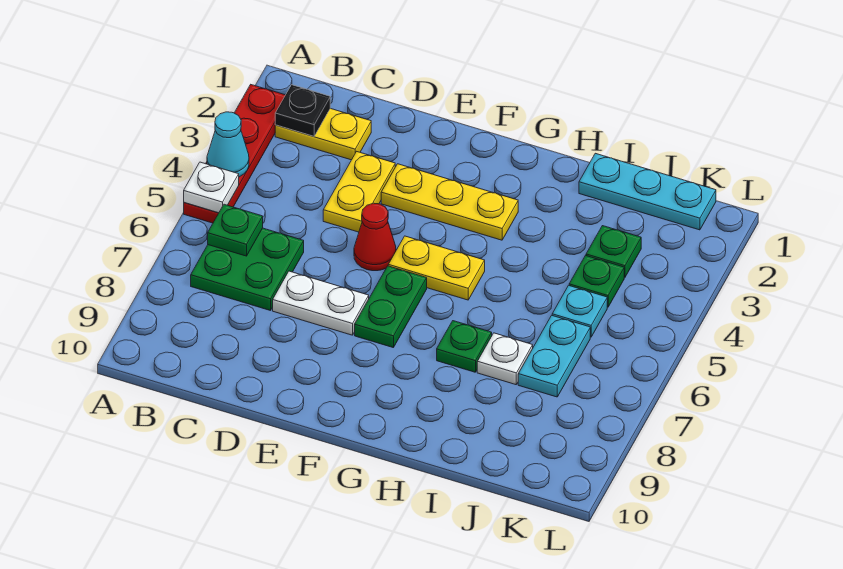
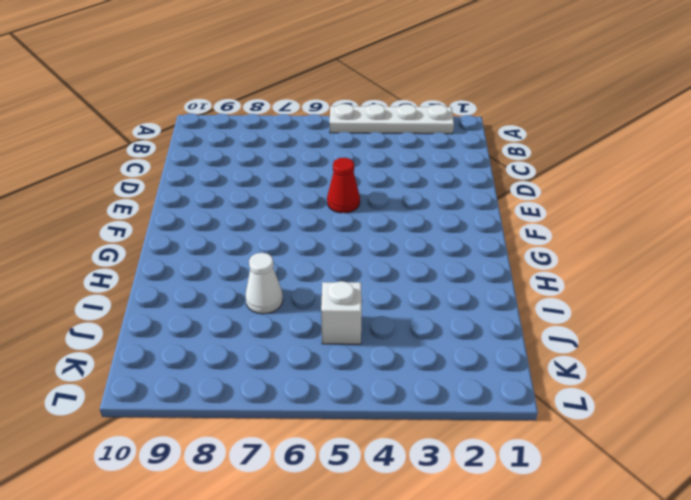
white 1x4 plate [330,104,454,134] -> red 1x4 plate [184,85,285,223]
white 1x1 cone [245,253,283,314] -> white 1x1 plate [477,333,533,385]
white 1x1 brick [321,281,362,344] -> cyan 1x1 plate [552,285,607,337]
none -> yellow 1x2 plate [275,108,371,160]
none -> green 2x2 plate [191,228,304,311]
none -> yellow 1x2 plate [323,152,395,232]

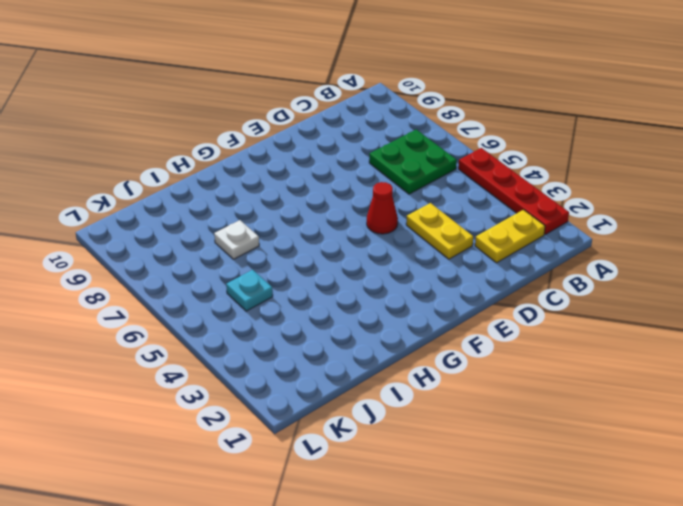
none -> white 1x2 plate [273,271,369,335]
none -> yellow 1x3 plate [381,164,518,240]
none -> yellow 1x2 plate [388,236,485,300]

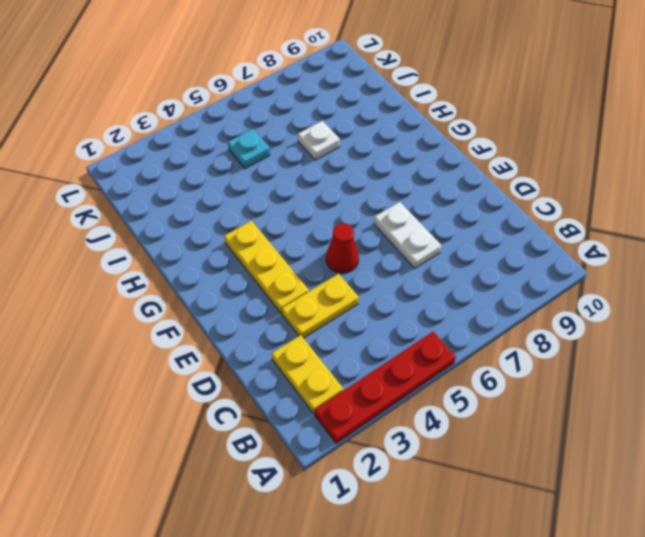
none -> green 2x2 plate [191,228,304,311]
none -> yellow 1x2 plate [388,236,485,300]
none -> green 1x2 plate [355,266,427,348]

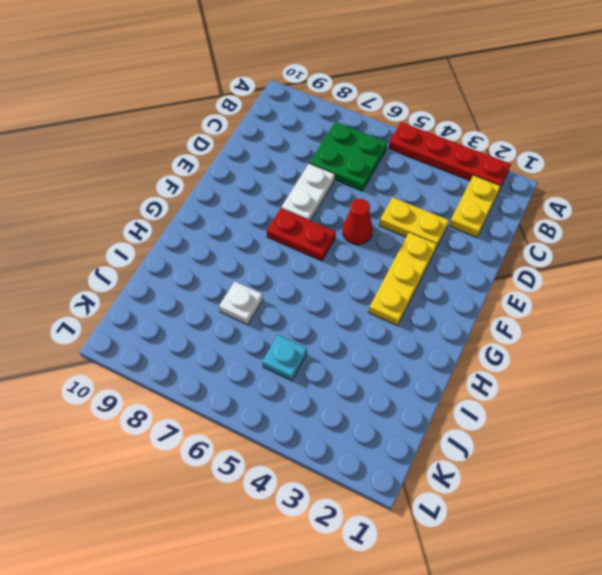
red 1x2 plate [267,208,336,261] -> green 1x2 plate [355,266,427,348]
none -> yellow 1x2 plate [388,236,485,300]
none -> green 1x1 plate [437,321,492,372]
none -> cyan 1x3 plate [579,153,716,230]

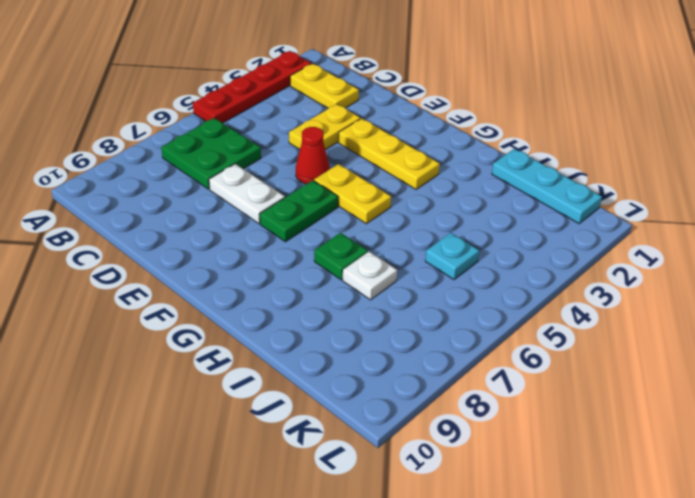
none -> green 1x1 plate [586,226,641,277]
none -> green 1x1 plate [569,256,624,307]
none -> cyan 1x2 plate [518,316,590,397]

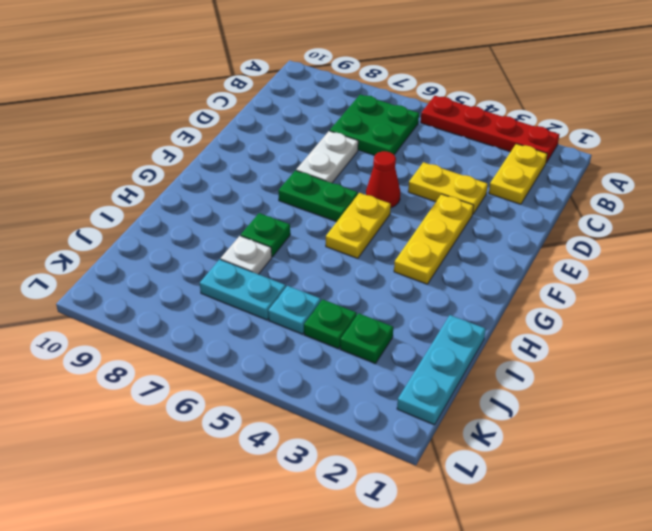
none -> cyan 1x1 cone [207,112,249,177]
none -> white 1x1 plate [184,162,239,213]
none -> black 1x1 plate [275,85,330,136]

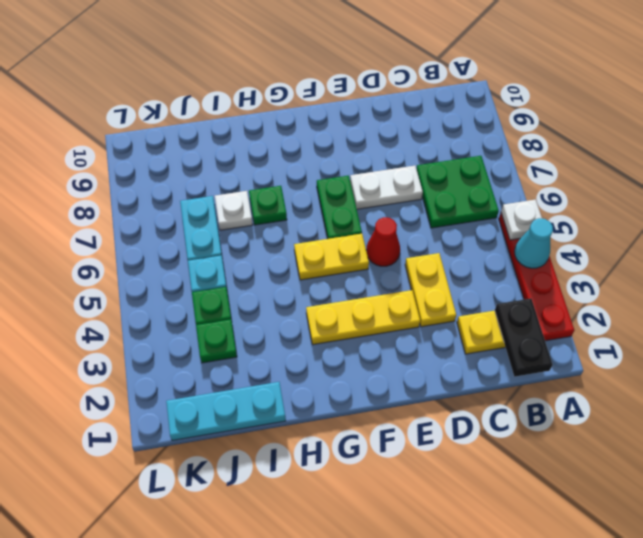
black 1x2 plate [495,298,553,377] -> black 1x1 plate [275,85,330,136]
none -> green 1x1 plate [208,204,263,256]

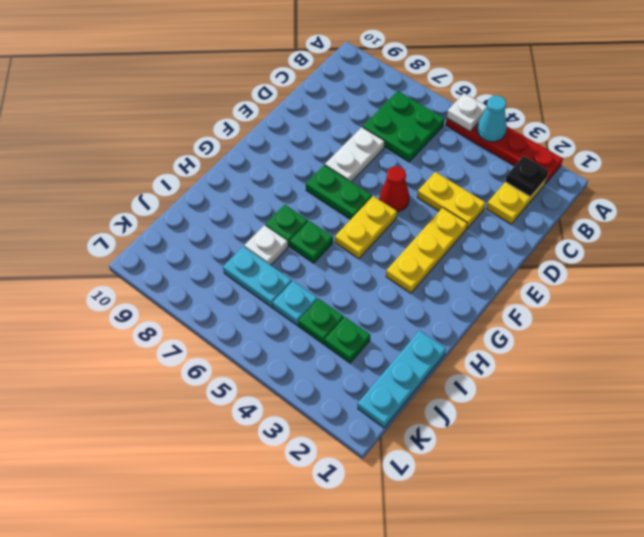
green 1x1 plate [290,221,333,263] -> green 1x1 plate moved to [208,204,263,256]

